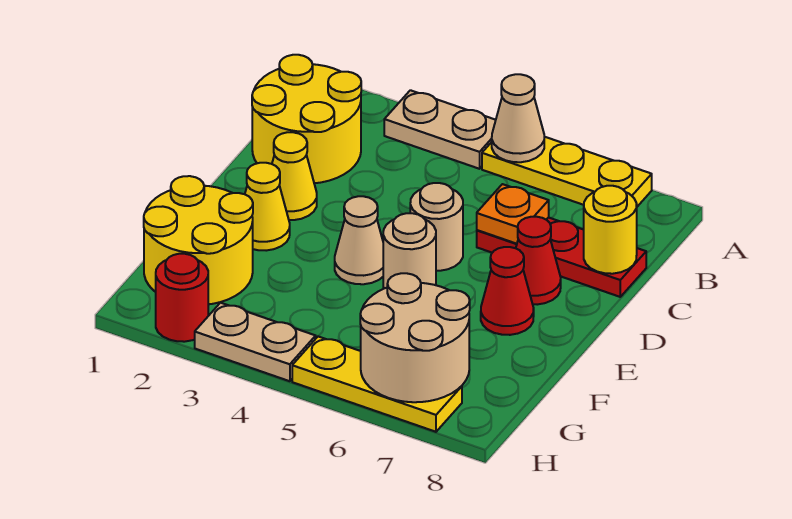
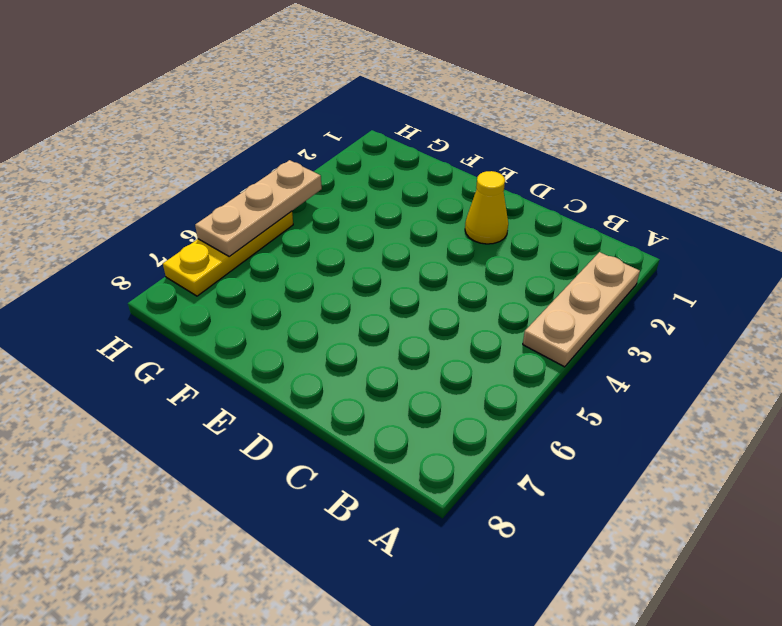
tan 1x3 plate [523,252,640,367] -> tan 1x2 plate [384,90,496,169]
tan 1x3 plate [195,160,322,257] -> tan 2x2 round brick [360,273,470,402]
none -> yellow 1x3 plate [482,137,652,207]
none -> yellow 2x2 round brick [252,55,361,183]
none -> red 1x3 plate [477,217,646,297]

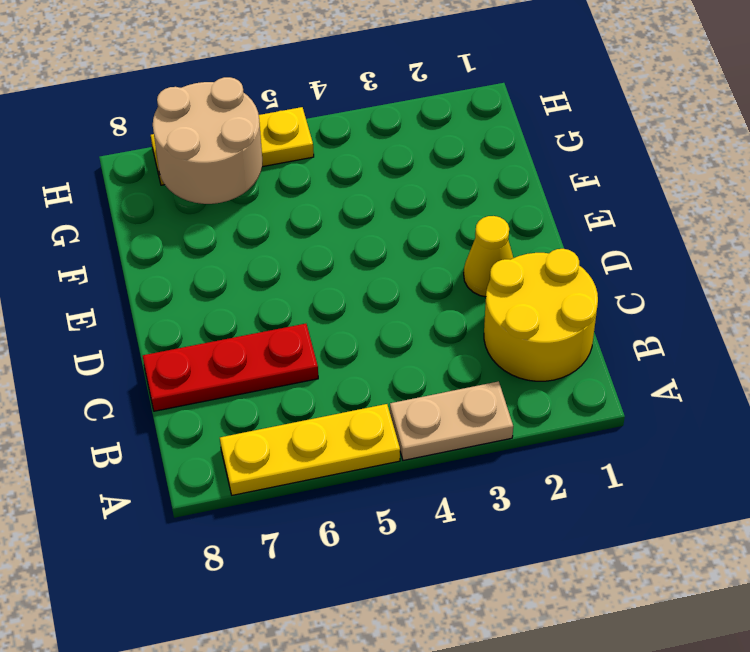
none -> tan 1x1 round brick [410,183,463,271]
none -> red 1x1 cone [516,217,561,305]
none -> yellow 1x1 cone [245,163,290,251]

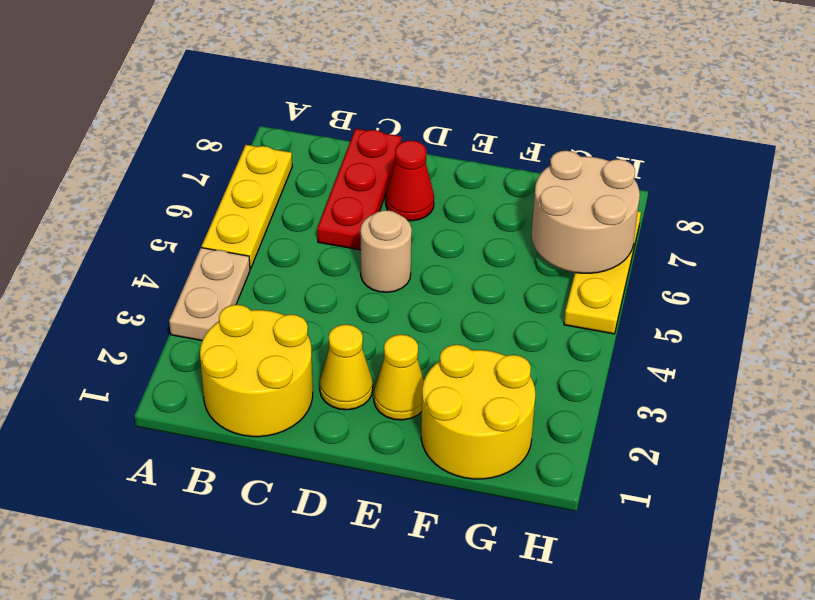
none -> tan 1x1 cone [335,196,383,284]
none -> tan 1x1 round brick [383,213,436,288]
none -> red 1x1 cone [481,247,534,335]

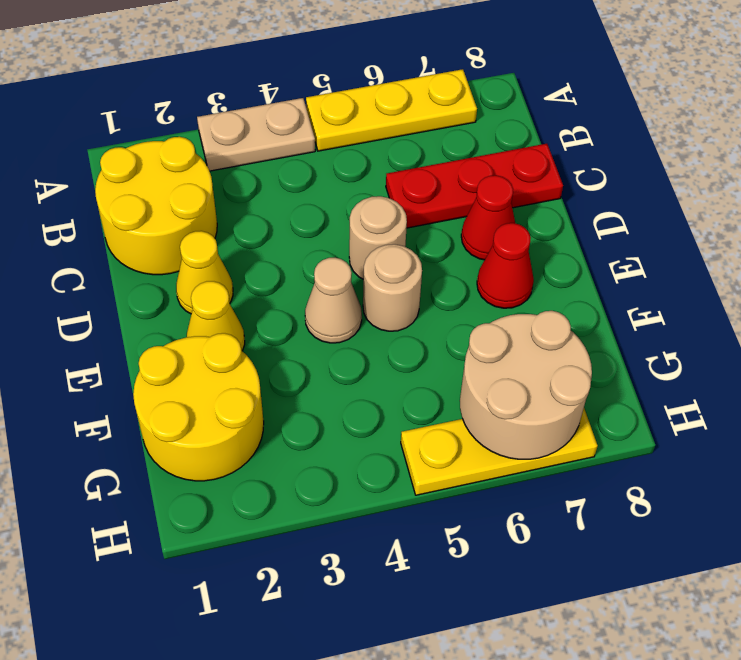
none -> red 1x1 round brick [156,254,208,342]
none -> tan 1x2 plate [195,303,316,381]
none -> tan 1x1 cone [492,74,544,162]

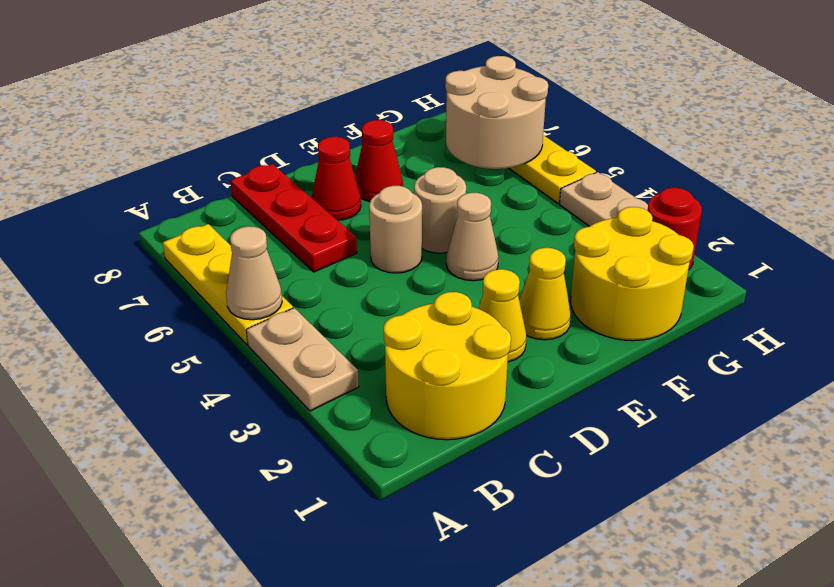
none -> orange 1x1 plate [477,184,549,244]
none -> yellow 1x1 round brick [584,186,637,274]

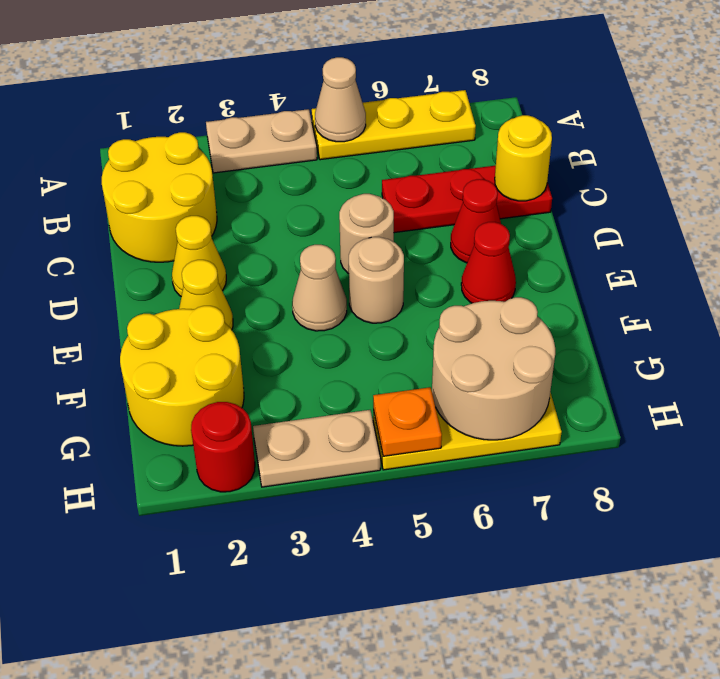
orange 1x1 plate [373,387,442,456] -> orange 1x1 plate moved to [477,184,549,244]

